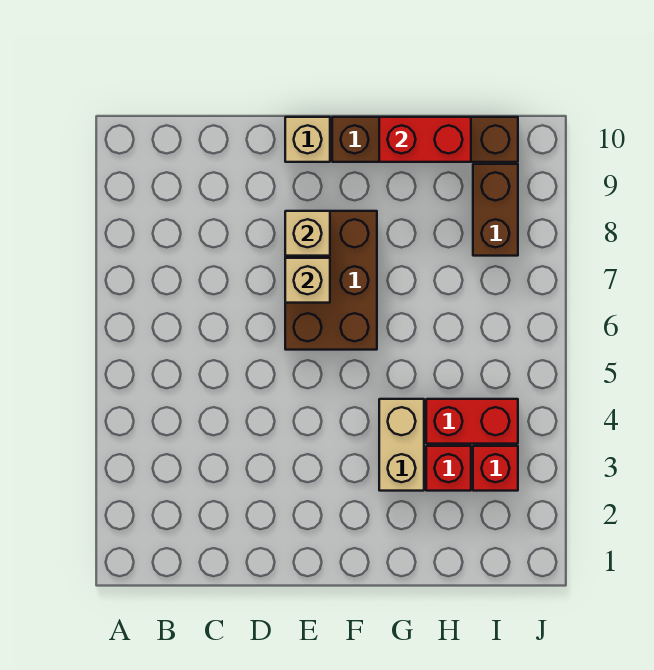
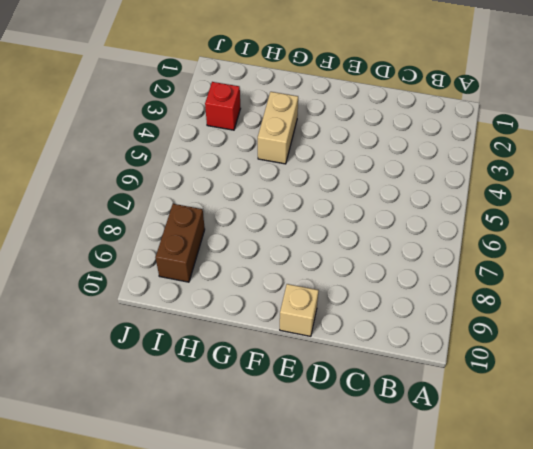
none -> brown 2x3 brick [285,211,377,350]
none -> brown 1x4 brick [332,117,518,162]

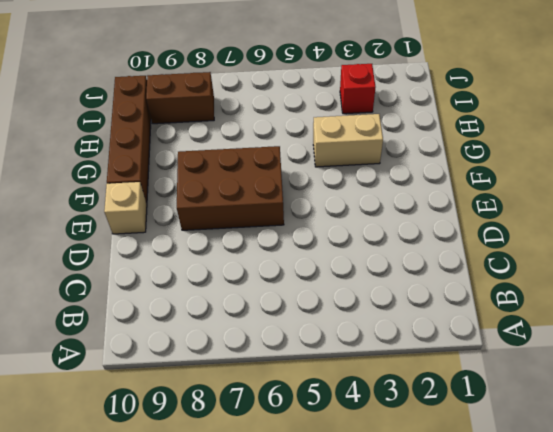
none -> red 1x1 brick [426,446,471,491]
none -> red 1x2 brick [426,399,518,444]

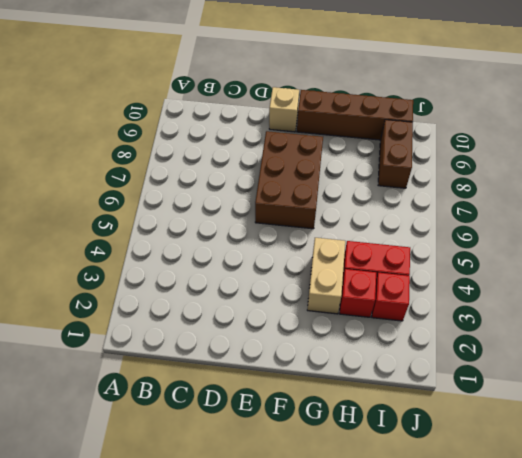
none -> tan 1x1 brick [285,258,330,303]
none -> tan 1x1 brick [285,211,330,256]

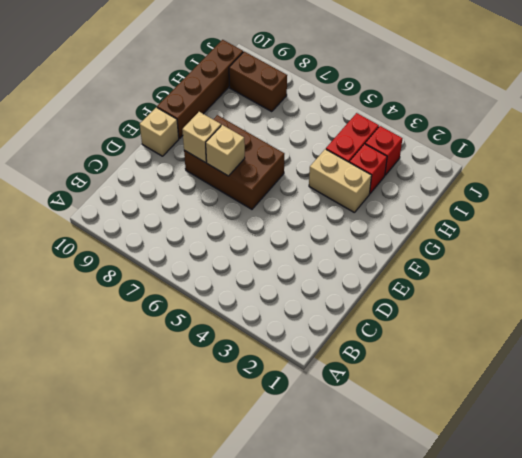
none -> red 1x2 brick [379,117,471,162]

